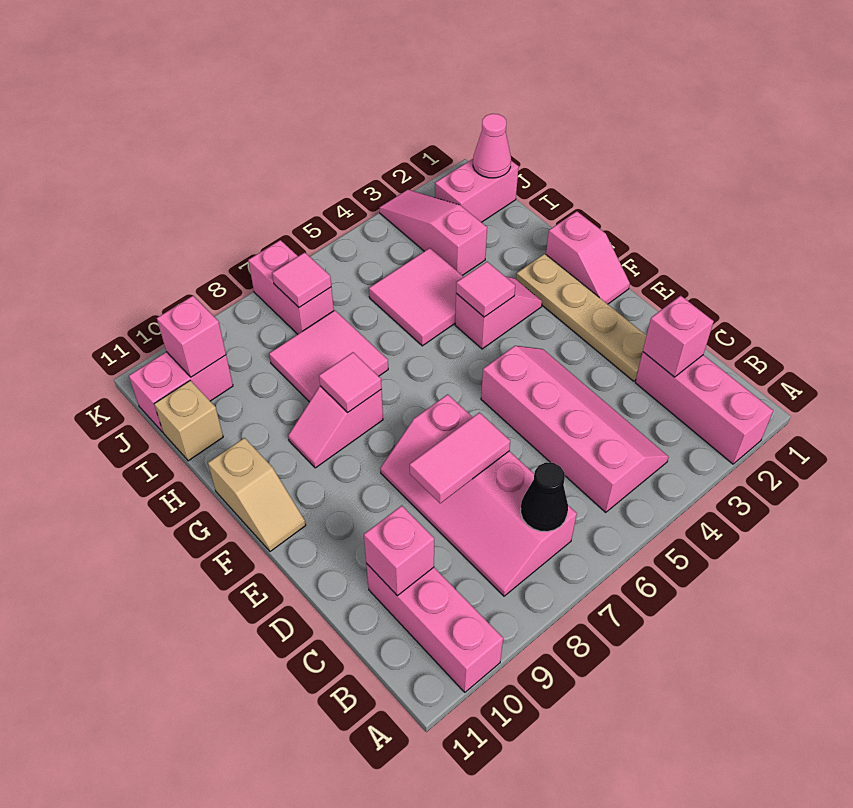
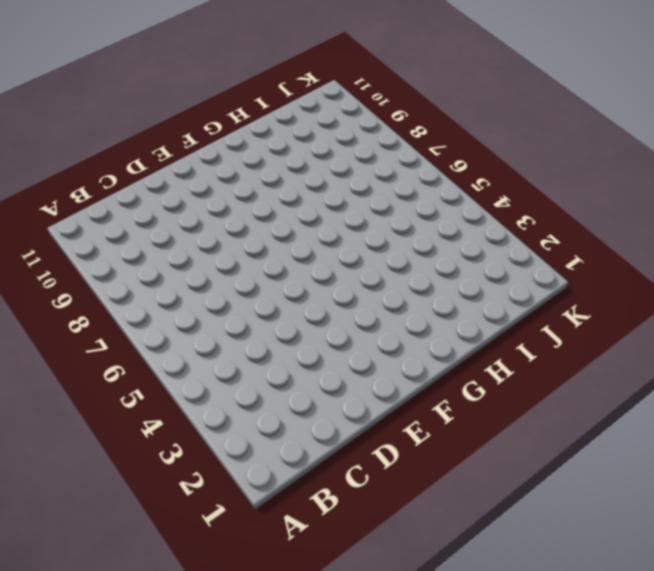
none -> pink 1x3 brick [635,352,773,464]
none -> pink 1x3 brick [366,563,503,692]
none -> pink 2x4 slope [481,346,669,512]

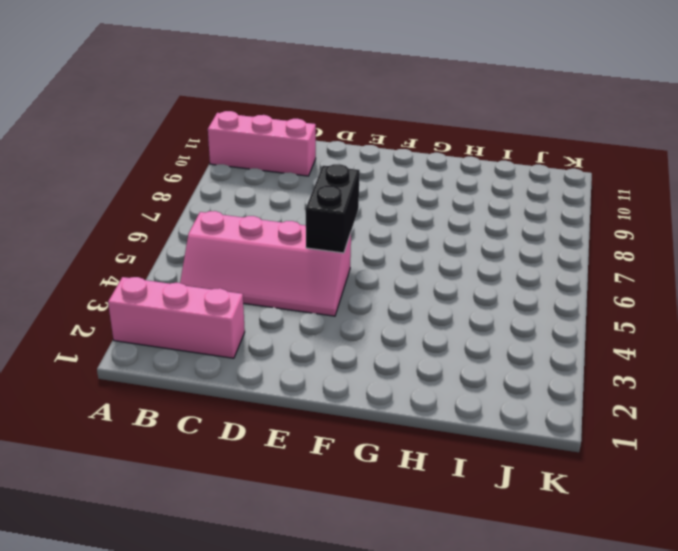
black 1x2 brick [306,164,360,253] -> none
none -> pink 2x4 slope [380,394,577,596]
none -> tan 1x4 plate [516,254,646,381]
none -> pink 1x2 slope [546,211,630,304]

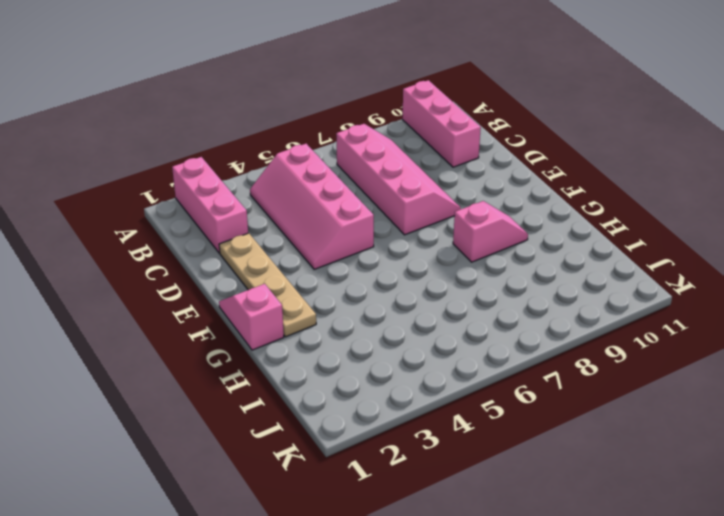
none -> tan 1x2 slope [208,438,306,551]
none -> pink 1x2 slope [455,276,542,349]
none -> pink 2x2 tile [369,248,464,346]

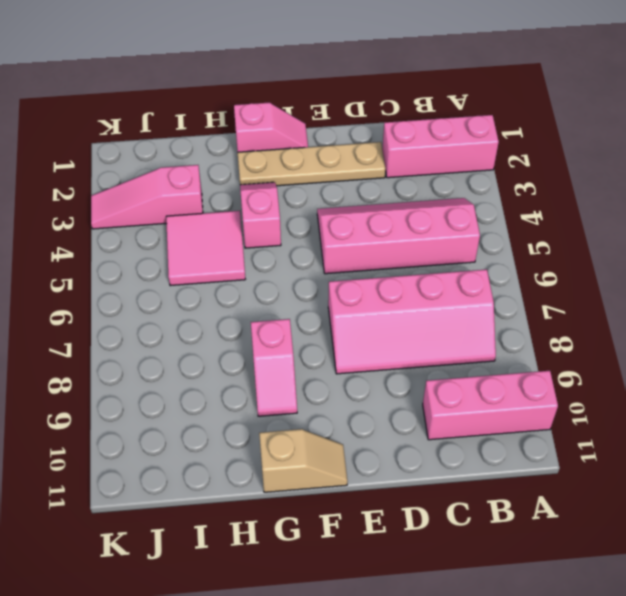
none -> pink 2x2 tile [269,310,388,402]
none -> tan 1x1 brick [154,380,223,461]
none -> pink 1x2 brick [435,159,519,222]

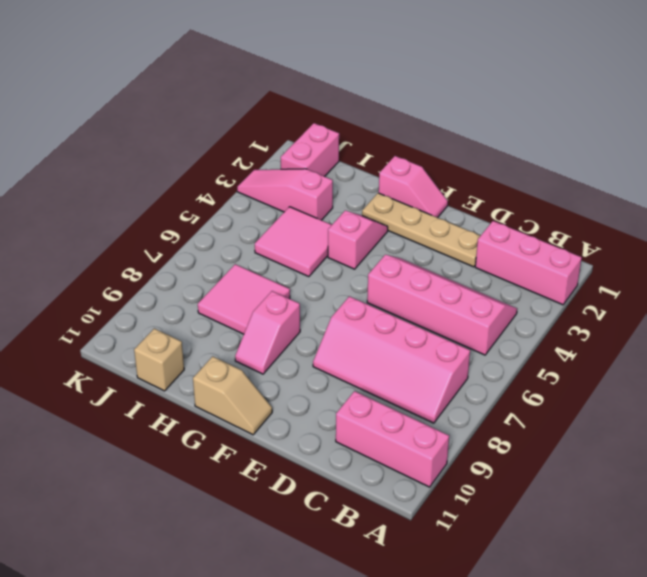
none -> pink 1x2 brick [248,240,334,334]
none -> pink 1x2 brick [129,352,233,432]
none -> black 1x1 cone [521,462,568,532]

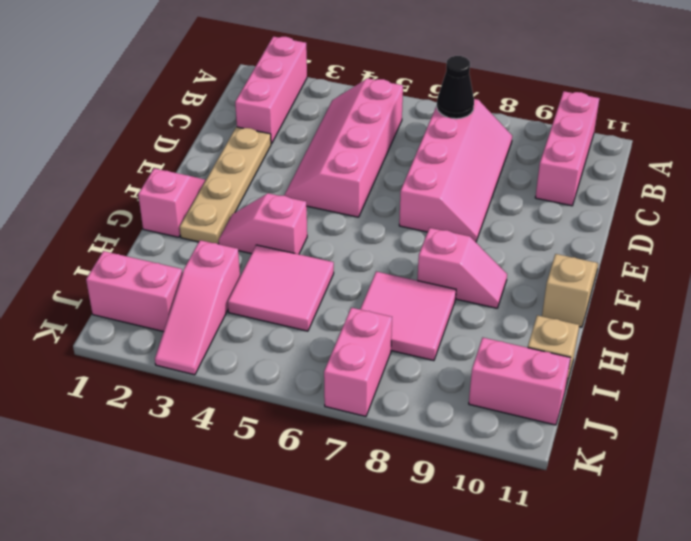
none -> pink 1x1 brick [643,296,714,377]
none -> pink 1x1 brick [364,506,434,596]
none -> pink 1x2 tile [410,413,510,503]

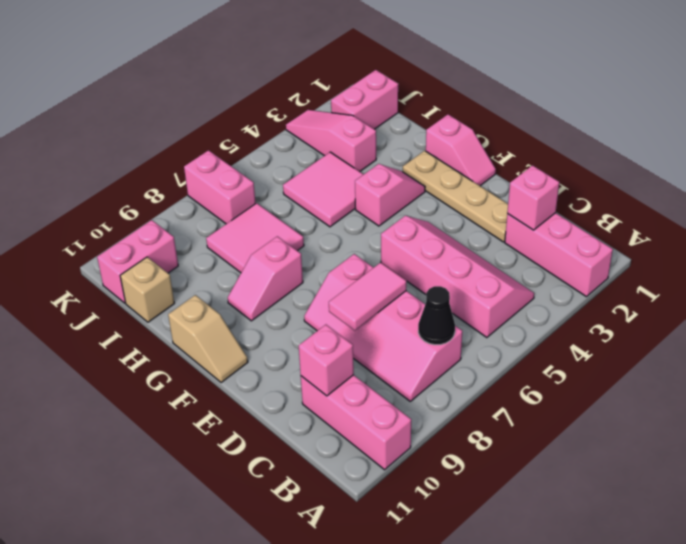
none -> pink 1x1 tile [456,262,515,317]
none -> pink 1x1 tile [319,352,382,412]
none -> pink 1x1 cone [473,114,511,178]

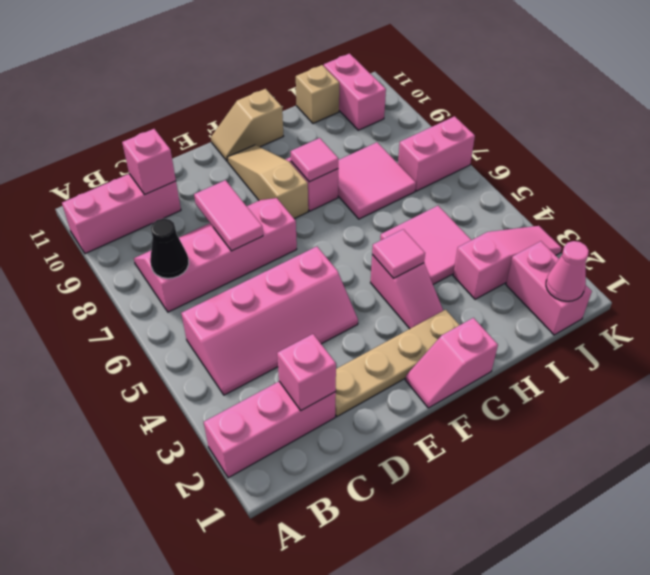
tan 1x3 slope [227,145,308,219] -> none
none -> pink 1x1 tile [272,252,331,307]
none -> pink 1x1 brick [157,296,226,377]

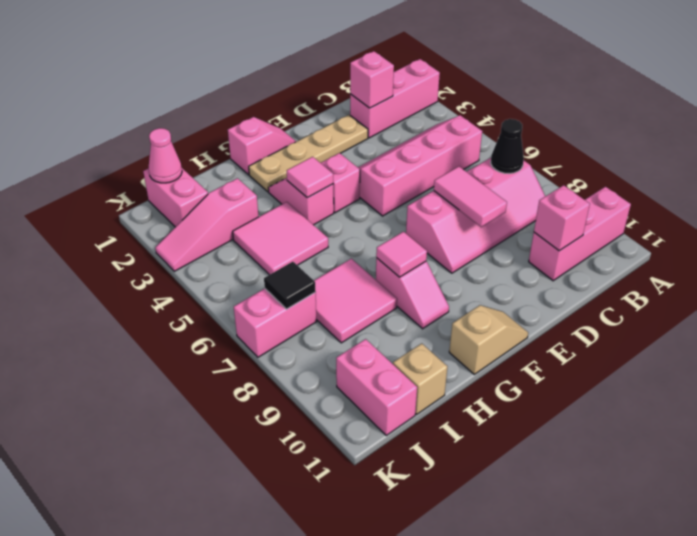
pink 1x1 brick [321,153,360,213] -> pink 1x1 brick moved to [157,296,226,377]
black 1x1 tile [264,262,316,309] -> pink 1x1 tile [272,252,331,307]

